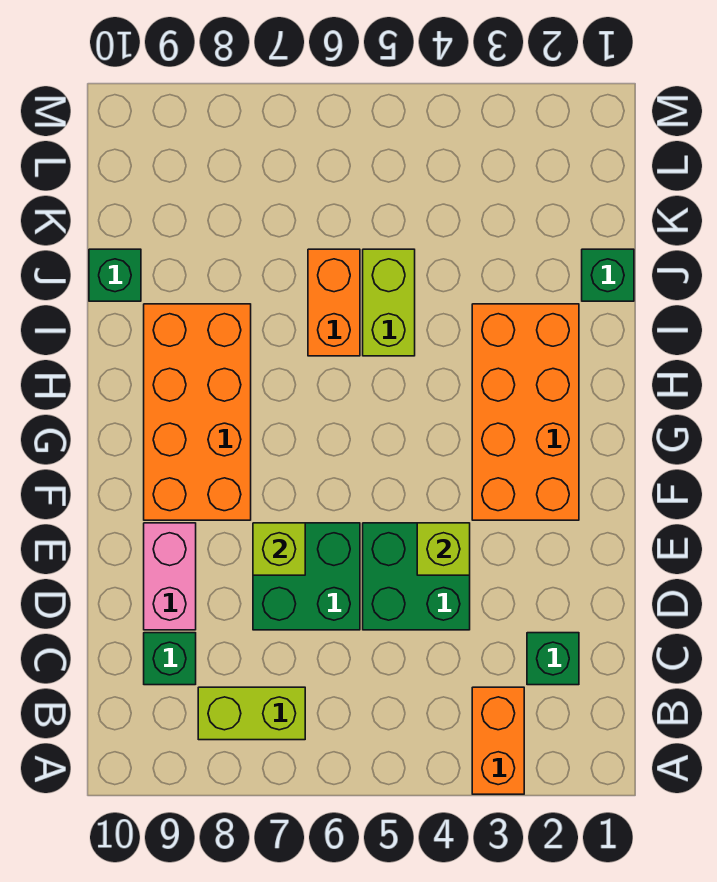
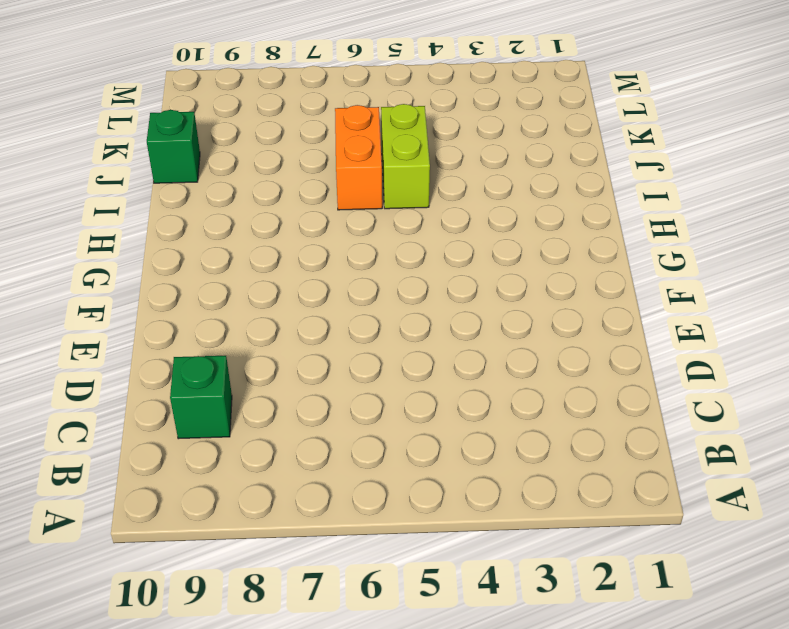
none -> orange 1x2 brick [472,687,524,794]
none -> lime 1x2 brick [198,687,305,740]
none -> green 1x1 brick [527,633,579,685]

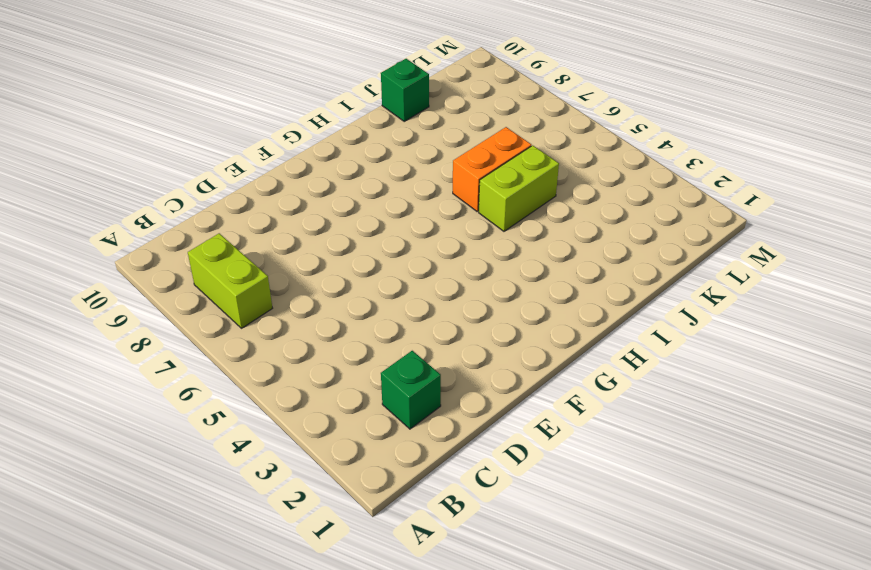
none -> orange 1x2 brick [472,687,524,794]
none -> green 1x1 brick [144,633,196,685]
none -> green 2x2 brick [363,523,470,630]

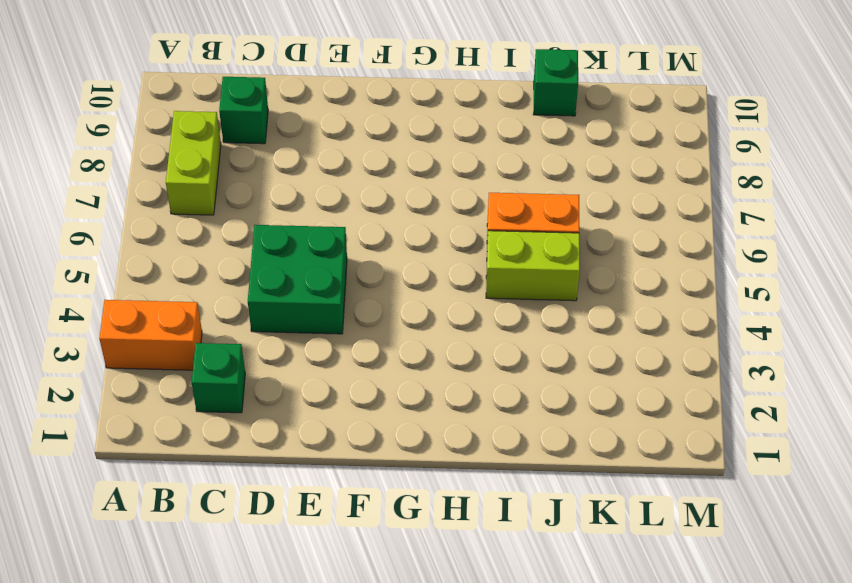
none -> green 2x2 brick [253,523,360,630]
none -> pink 1x2 brick [144,523,196,630]
none -> orange 2x4 brick [472,304,579,520]

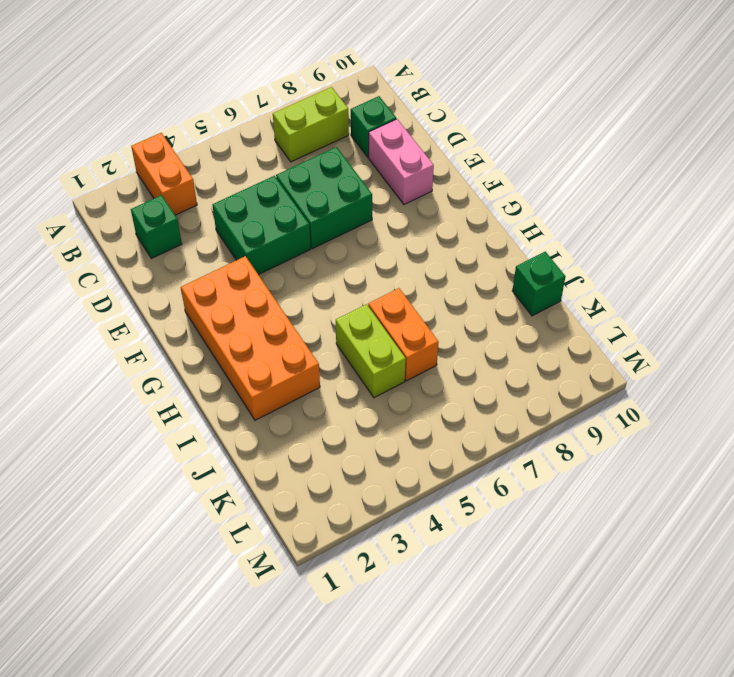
none -> orange 2x4 brick [144,304,251,520]
none -> green 1x1 brick [582,249,634,301]
none -> lime 1x1 brick [417,523,470,575]

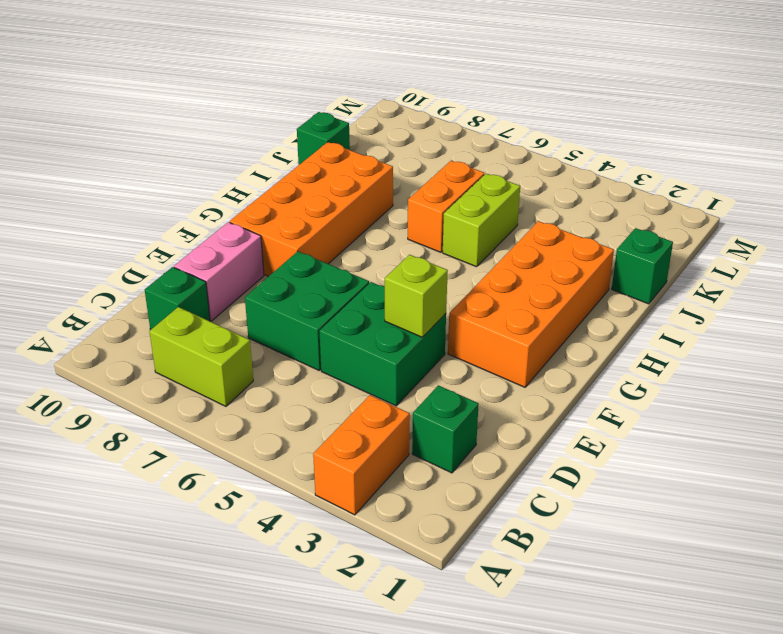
none -> lime 1x1 brick [253,523,305,575]

